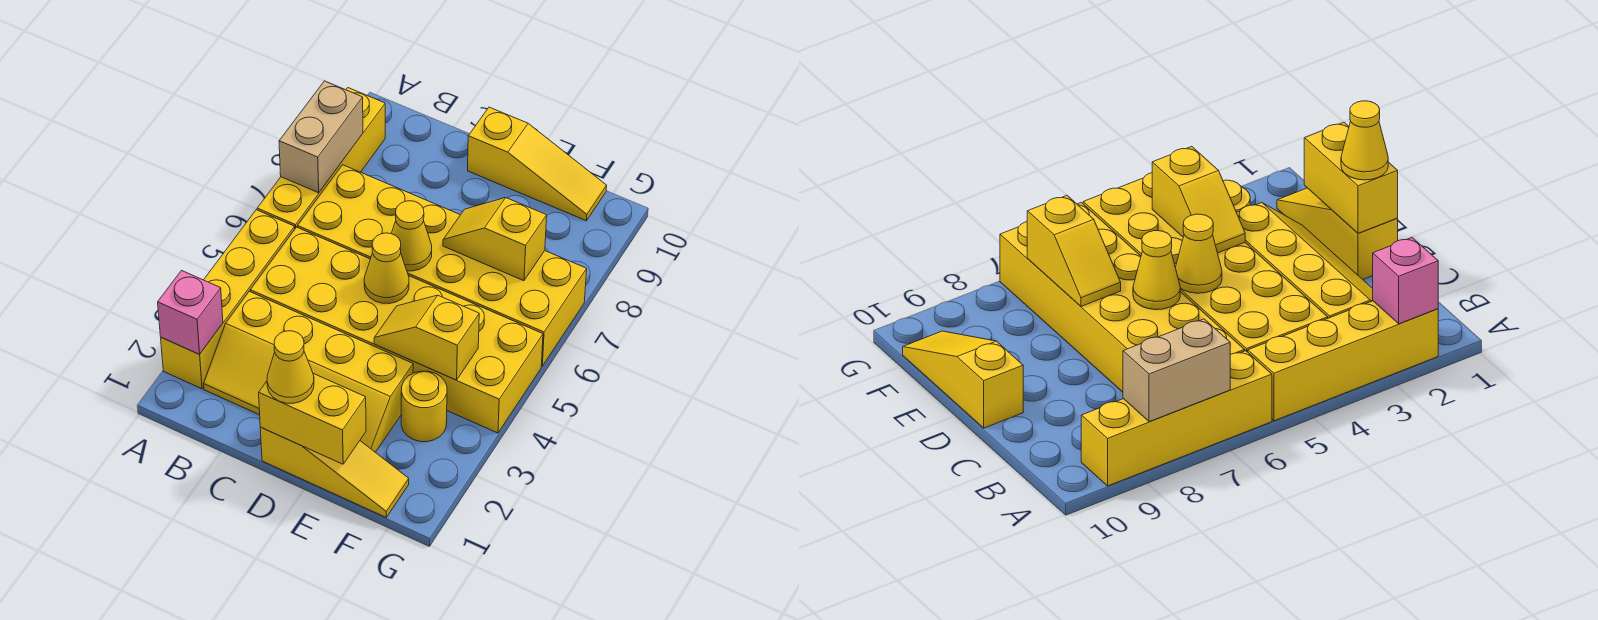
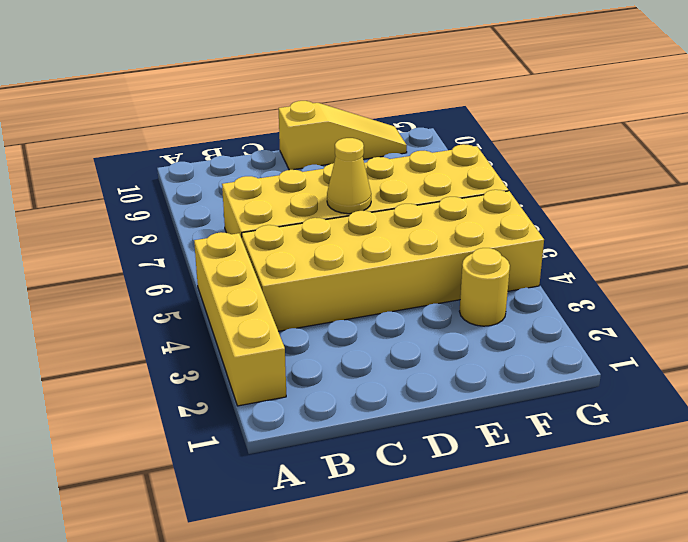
none -> yellow 1x4 brick [257,88,385,228]
none -> yellow 2x4 slope [204,291,413,452]
none -> yellow 1x3 slope [260,427,409,517]

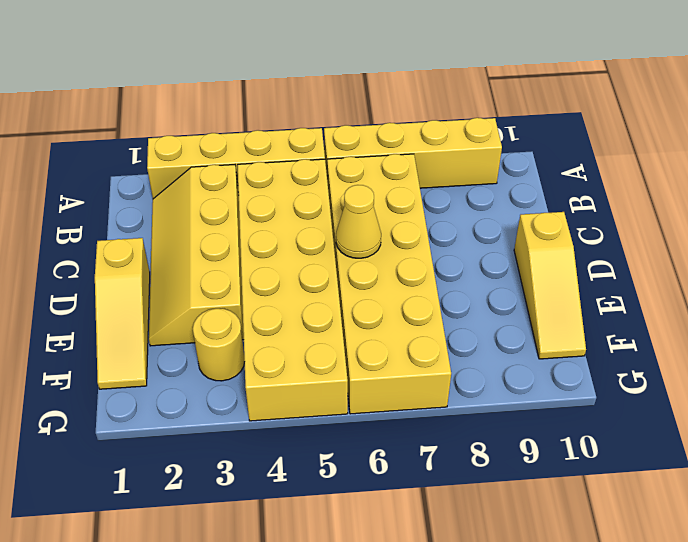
none -> pink 1x1 brick [158,271,223,354]
none -> tan 1x2 brick [279,81,363,193]
none -> yellow 1x2 brick [259,374,366,464]

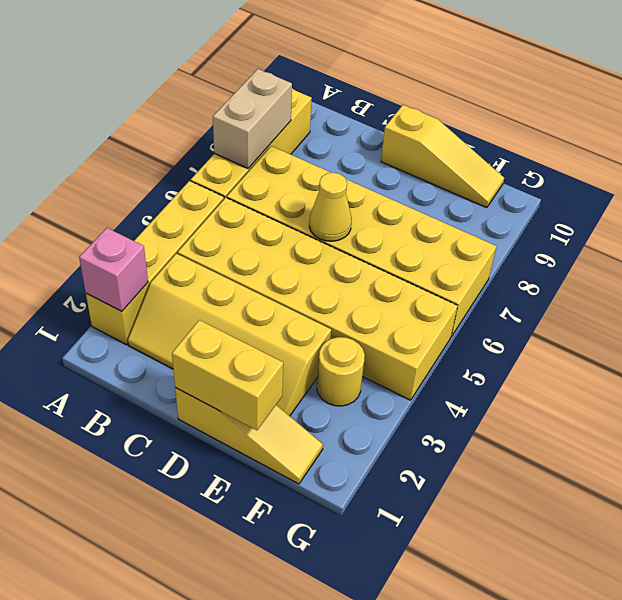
none -> yellow 1x1 cone [364,233,409,304]
none -> yellow 1x2 slope [374,295,479,380]
none -> yellow 1x2 slope [443,198,547,281]

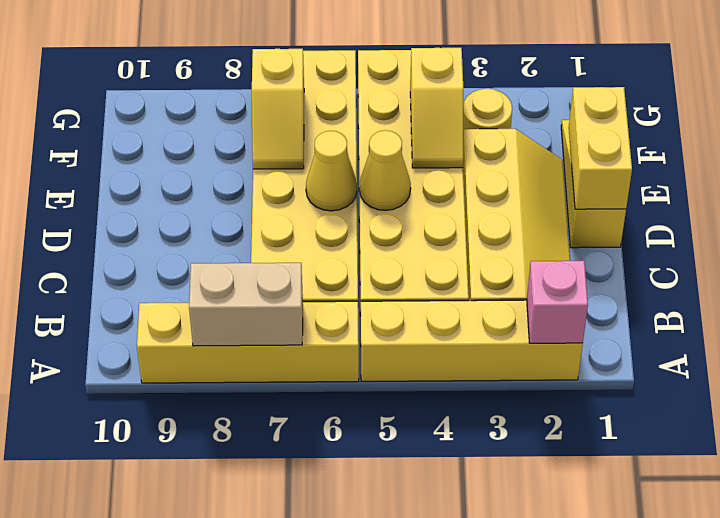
none -> yellow 1x3 slope [468,107,607,221]
none -> yellow 1x1 cone [267,331,314,403]

